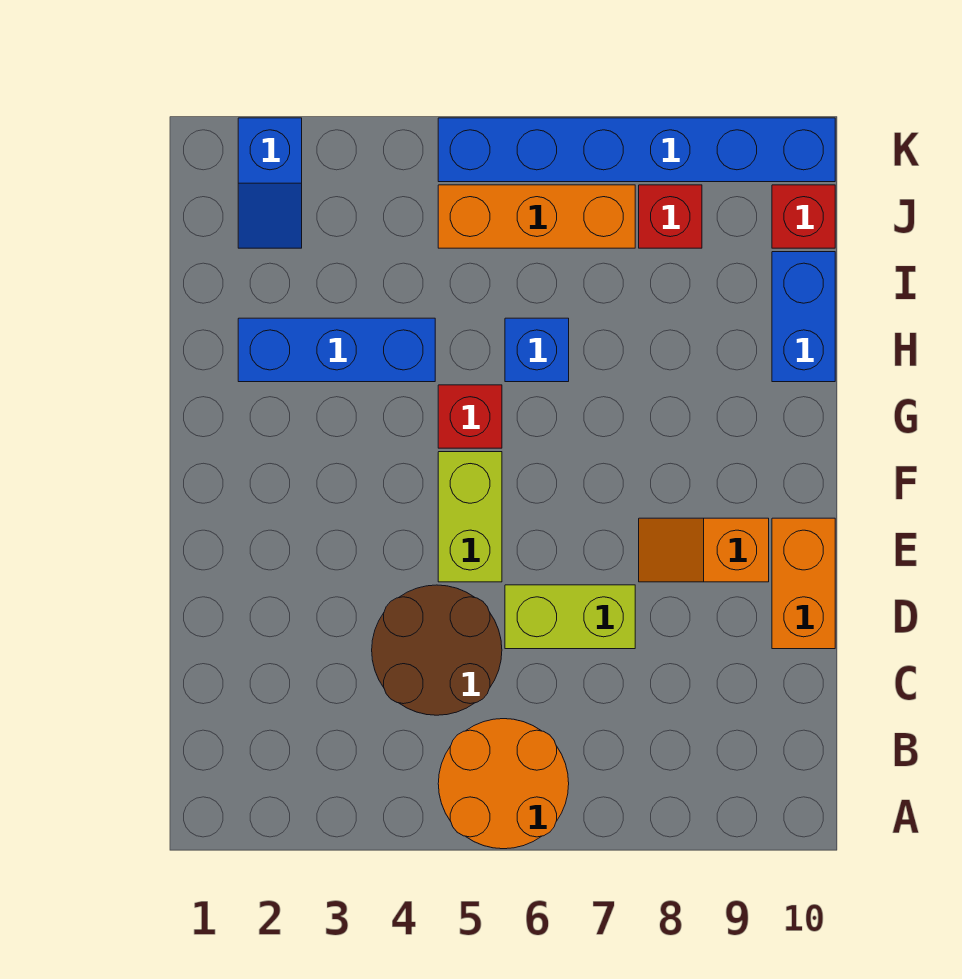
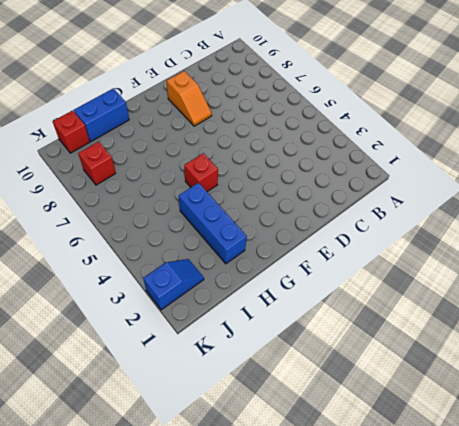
none -> orange 2x2 round brick [438,719,569,849]
none -> brown 2x2 round brick [372,585,502,715]
none -> lime 1x2 brick [505,585,635,649]

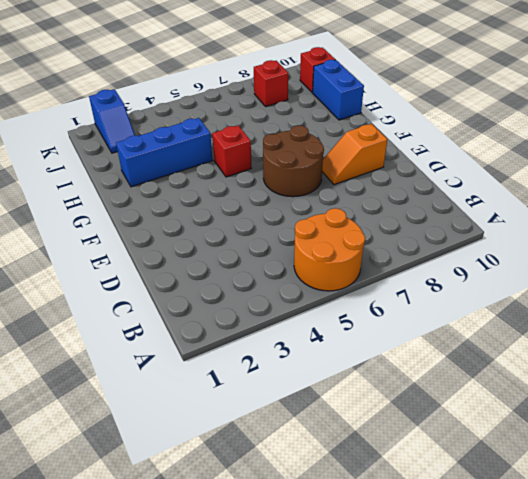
brown 2x2 round brick [263,125,324,197] -> brown 2x2 round brick moved to [372,585,502,715]
none -> lime 1x2 brick [505,585,635,649]
none -> orange 1x2 brick [772,518,835,649]
none -> lime 1x2 brick [438,452,502,582]

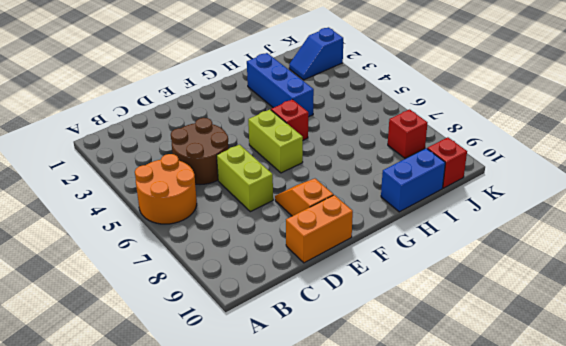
lime 1x2 brick [248,110,303,173] -> lime 1x2 brick turned to [438,452,502,582]
none -> blue 1x1 brick [505,318,569,382]
none -> orange 1x3 brick [438,185,635,248]
none -> blue 1x6 brick [438,118,835,182]

